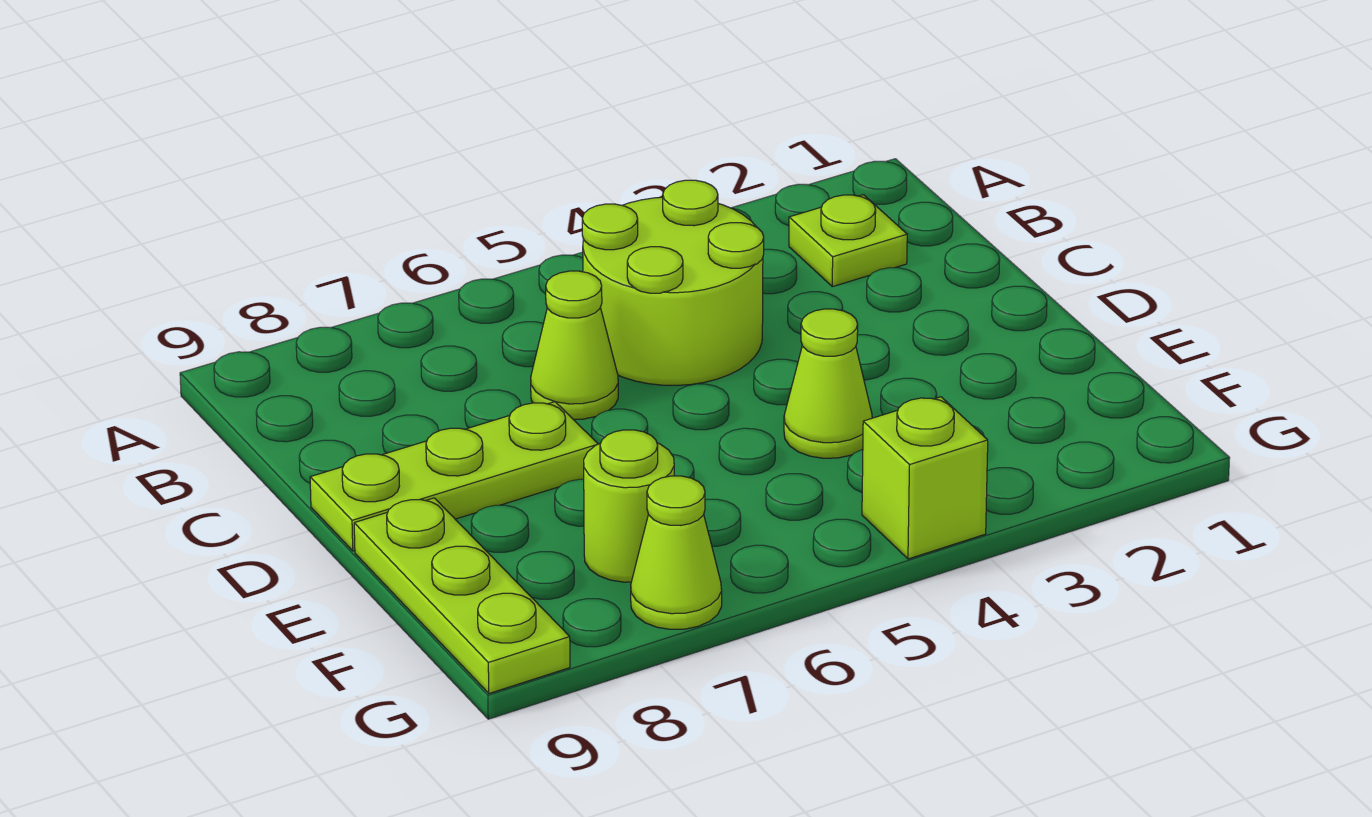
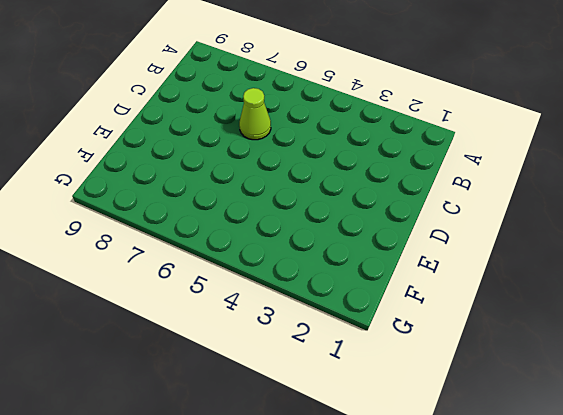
none -> lime 1x1 plate [789,195,907,287]
none -> lime 2x2 round brick [582,180,764,385]

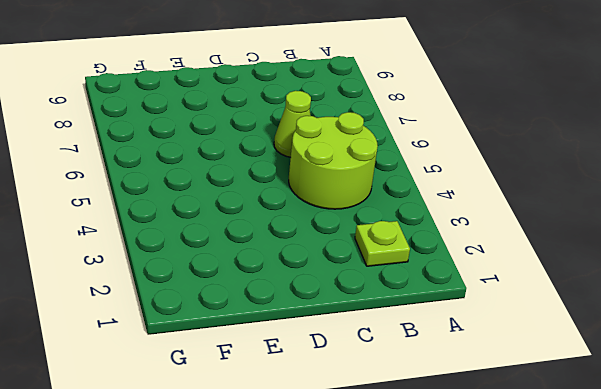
none -> lime 1x3 plate [310,402,598,551]
none -> lime 1x1 cone [784,309,872,458]

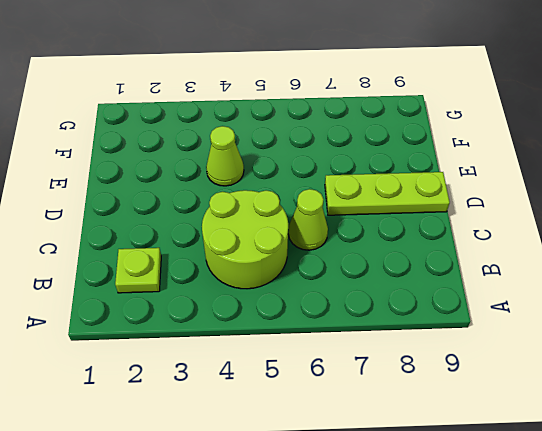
none -> lime 1x3 plate [354,498,570,693]
none -> lime 1x1 round brick [583,430,674,582]

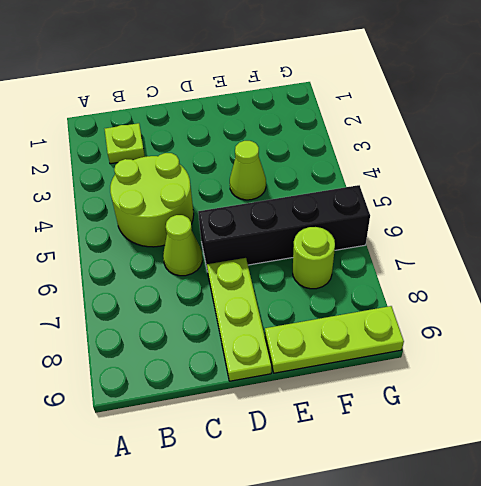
black 1x4 brick [198,185,370,272] -> none
none -> lime 1x1 brick [862,397,988,559]
none -> lime 1x1 cone [631,476,722,629]

